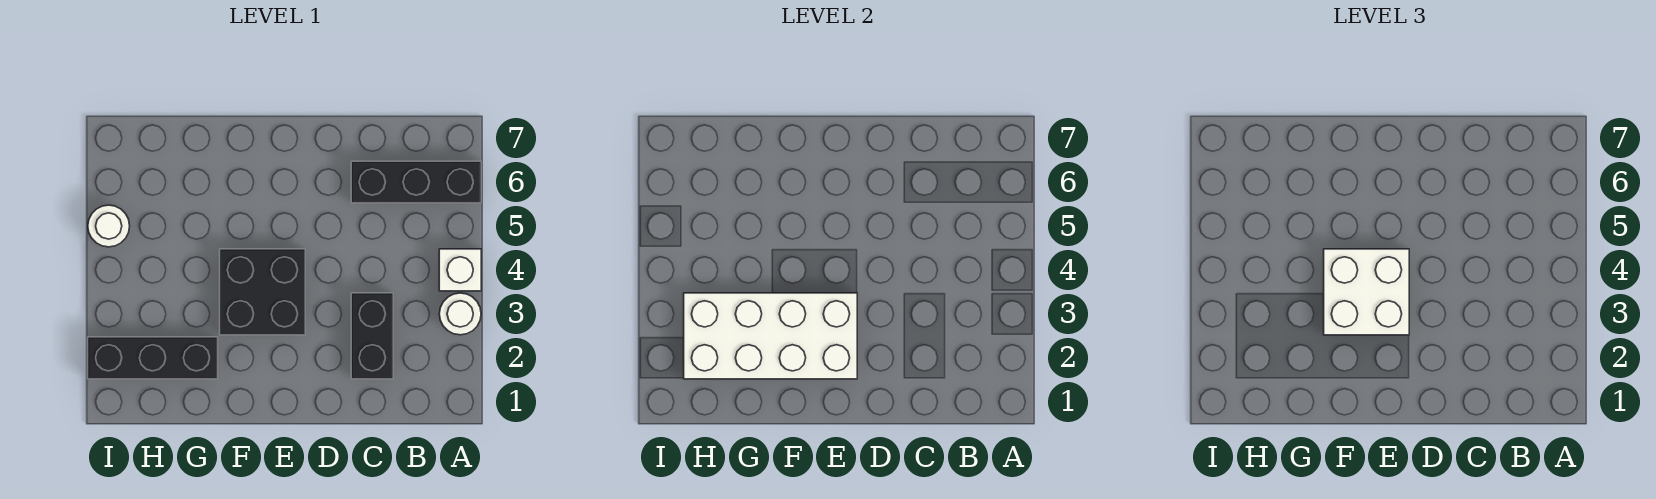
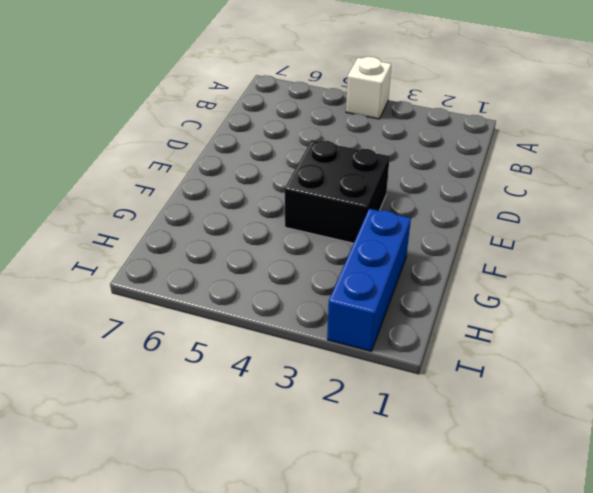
blue 1x3 brick [327,209,411,351] -> black 1x3 brick [88,337,218,379]
none -> white 1x1 round brick [439,293,481,335]
none -> black 1x3 brick [351,161,481,203]

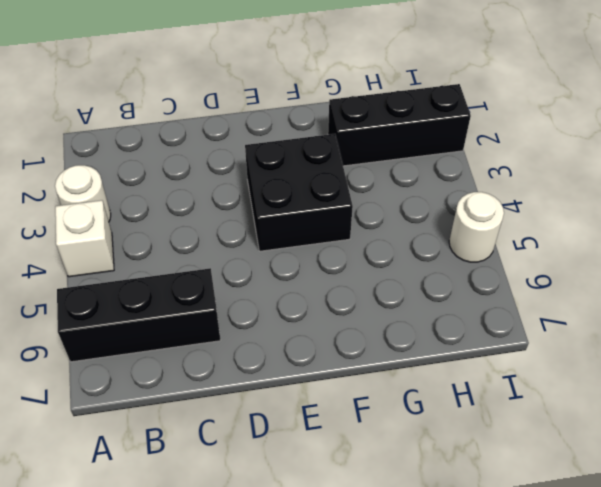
none -> black 1x2 brick [351,293,393,379]
none -> white 2x4 brick [684,293,857,379]

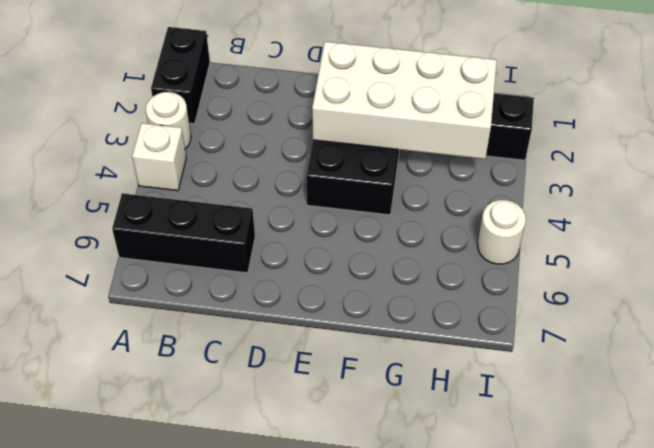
black 1x2 brick [151,27,210,124] -> black 1x2 brick moved to [351,293,393,379]
none -> white 2x2 brick [1324,249,1409,335]

